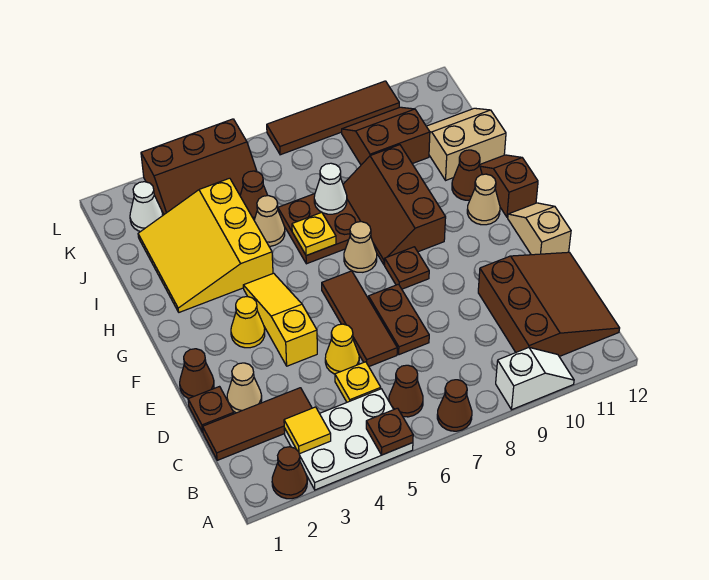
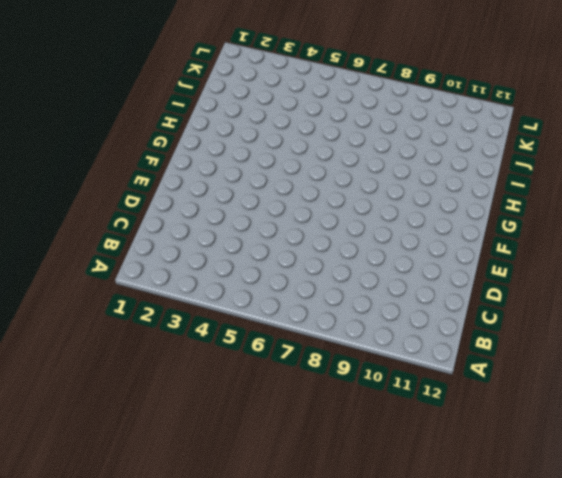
none -> brown 1x1 cone [272,447,307,499]
none -> white 2x3 plate [284,389,413,490]
none -> brown 1x1 cone [437,380,472,431]
none -> white 1x2 slope [496,347,574,410]

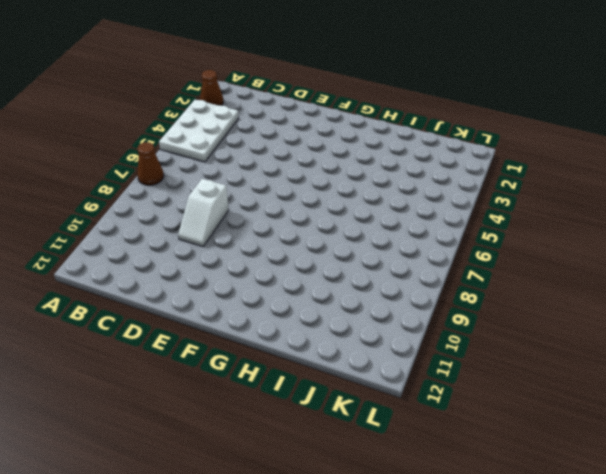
white 1x2 slope [178,179,229,246] -> white 1x2 slope moved to [496,347,574,410]
none -> brown 1x1 cone [389,365,423,417]
none -> brown 3x3 slope [478,252,620,357]
none -> brown 1x3 tile [203,388,312,460]
none -> yellow 1x1 plate [335,362,381,402]

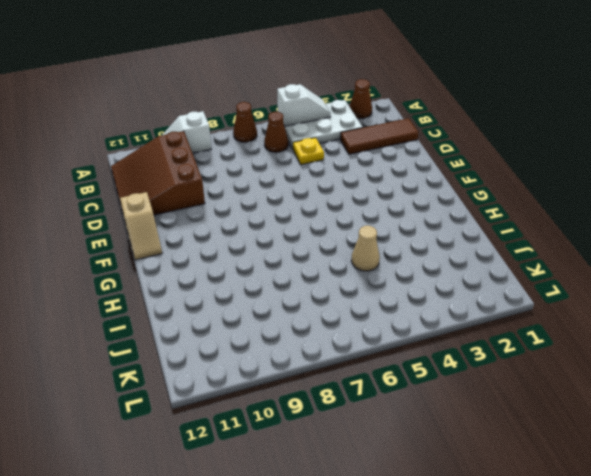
white 1x2 slope [277,84,331,126] -> brown 1x1 plate [366,408,413,455]
none -> brown 1x1 plate [188,387,234,432]
none -> tan 1x1 cone [227,363,262,413]
none -> yellow 1x1 cone [325,324,359,374]
none -> brown 1x3 tile [322,271,397,366]

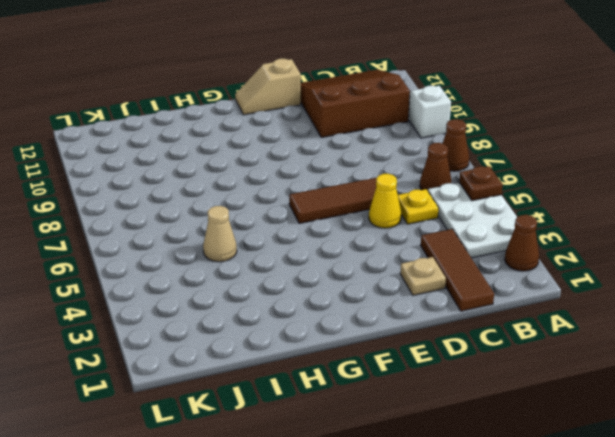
tan 1x1 plate [400,257,446,295] -> tan 1x1 cone [227,363,262,413]
none -> brown 1x1 plate [188,387,234,432]
none -> brown 1x2 plate [368,284,429,355]
none -> brown 1x1 cone [180,349,214,399]
none -> yellow 1x3 slope [243,273,317,366]

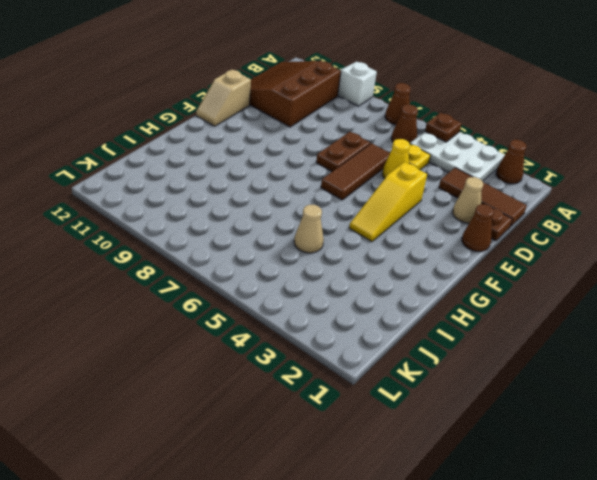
none -> yellow 1x1 cone [231,297,265,348]
none -> brown 1x1 plate [385,247,429,289]
none -> tan 1x1 cone [344,222,377,272]
none -> brown 2x3 slope [343,145,446,265]

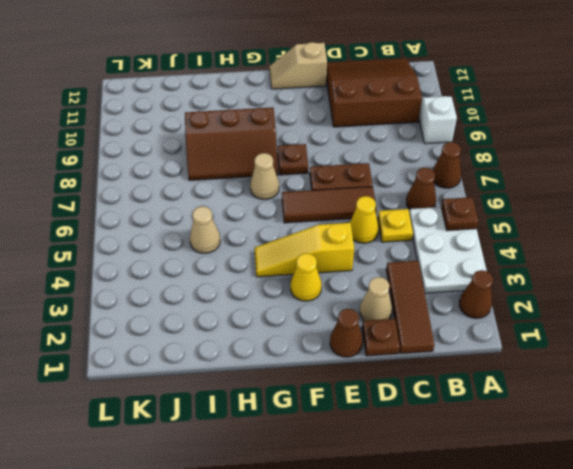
none -> tan 1x1 cone [467,174,500,225]
none -> brown 1x2 slope [480,155,538,217]
none -> yellow 3x3 slope [138,178,273,312]
none -> brown 2x2 plate [278,194,361,264]

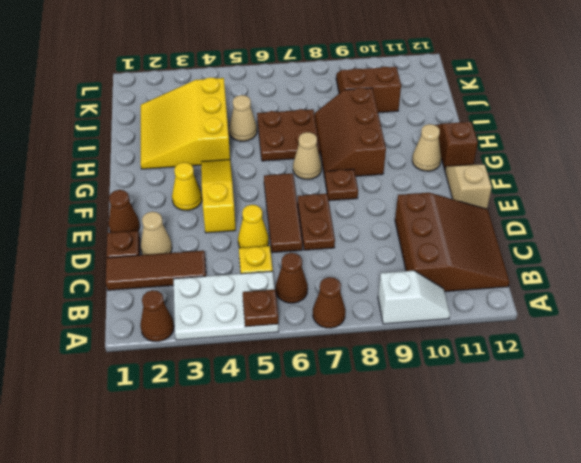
none -> brown 1x1 cone [452,150,482,200]
none -> tan 2x2 slope [426,108,506,180]
none -> brown 1x1 cone [240,171,268,220]
none -> white 1x1 cone [130,182,163,232]

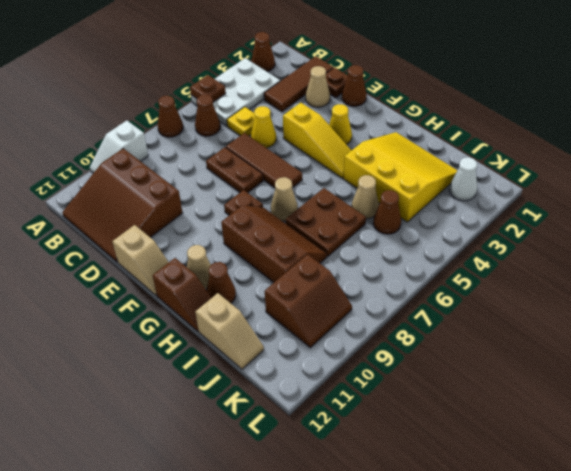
tan 1x2 slope [195,293,264,369] -> tan 2x2 slope [426,108,506,180]
none -> brown 2x3 slope [141,119,257,214]
none -> brown 1x4 tile [267,81,399,155]
none -> yellow 1x1 tile [284,407,331,454]
none -> yellow 1x1 plate [292,212,336,256]

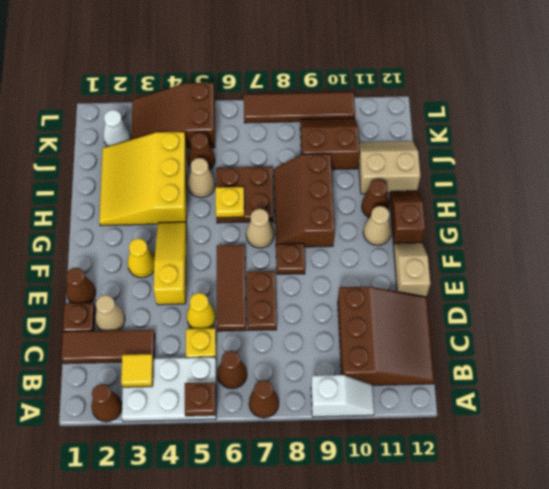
brown 2x3 slope [131,83,215,148] -> brown 2x3 slope turned to [141,119,257,214]
none -> white 1x1 cone [314,163,347,214]

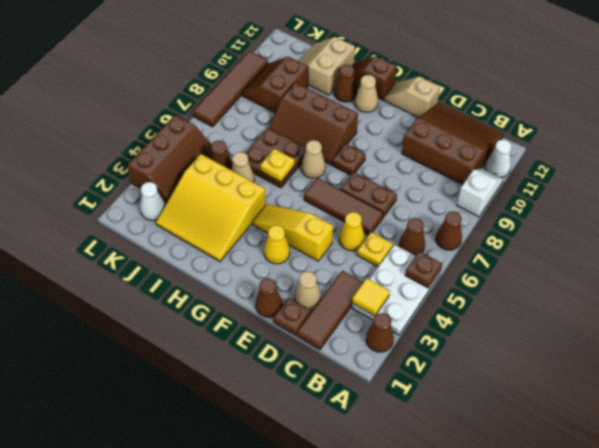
white 1x1 cone [485,139,512,177] -> white 1x1 cone moved to [314,163,347,214]

